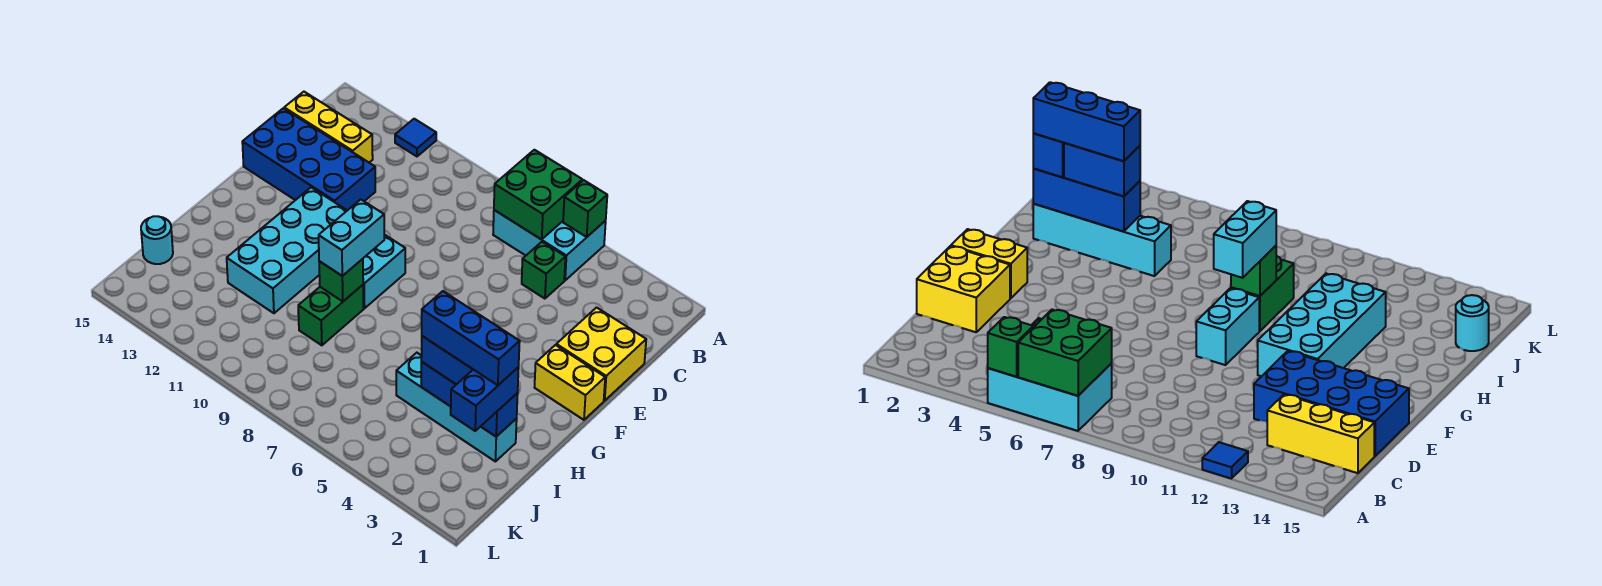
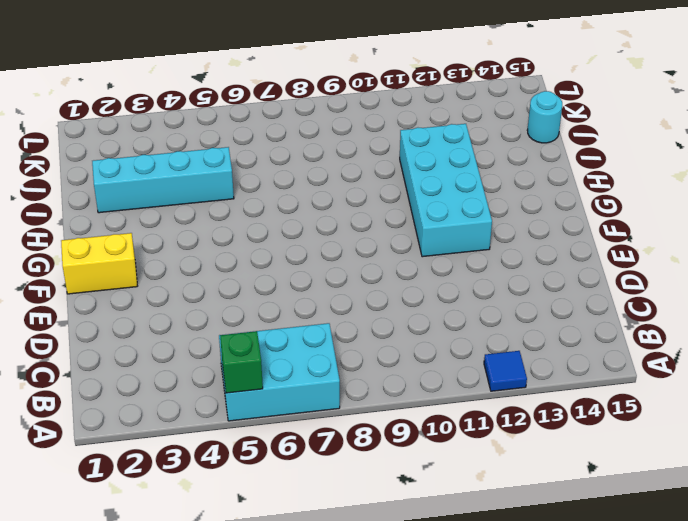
none -> green 1x1 brick [522,242,565,299]
none -> yellow 1x3 brick [284,92,373,162]
none -> yellow 2x2 brick [556,308,646,401]

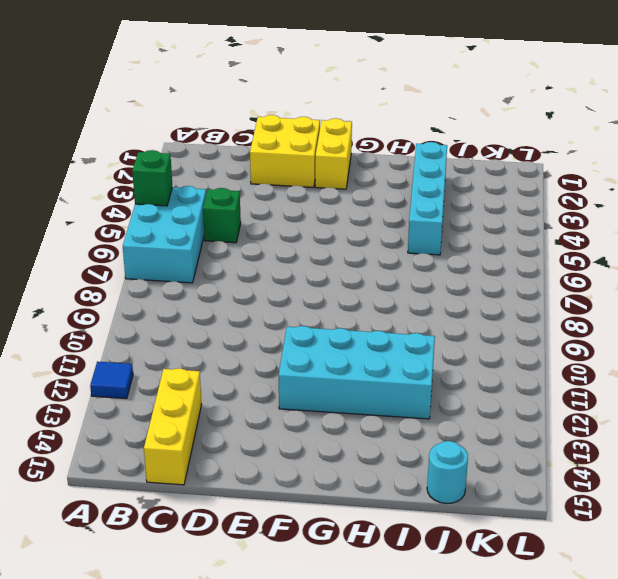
none -> blue 2x4 brick [242,108,375,210]
none -> cyan 1x2 brick [363,235,405,308]
none -> green 1x2 brick [298,285,364,345]

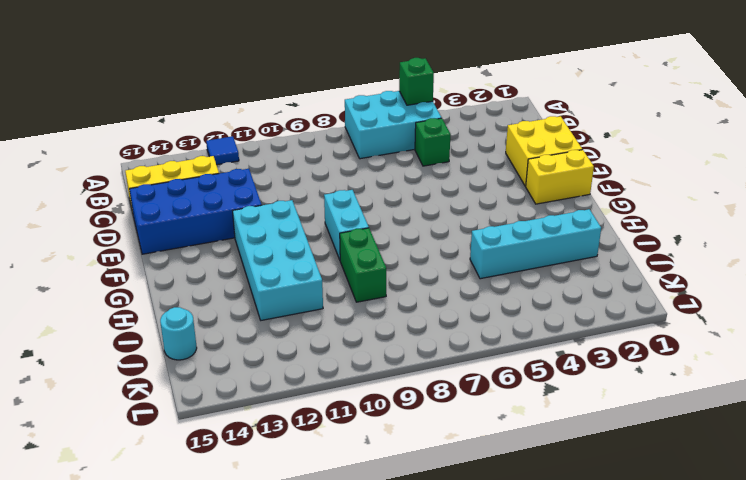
none -> green 2x2 brick [494,150,582,240]
none -> green 1x1 brick [319,259,363,302]
none -> blue 1x3 brick [421,362,518,437]

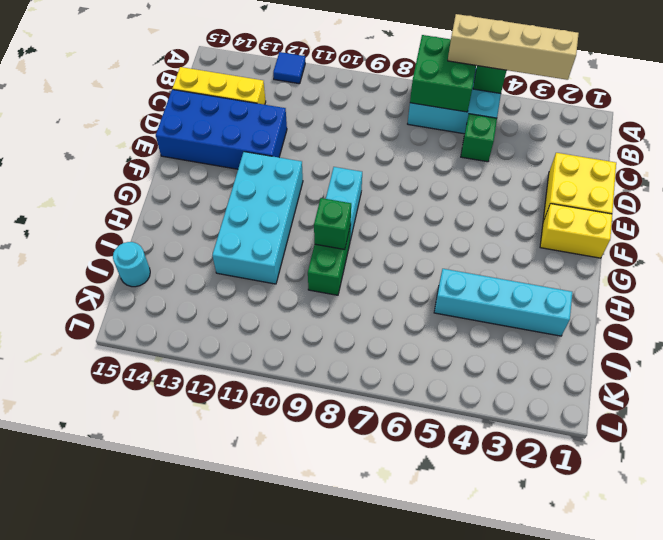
tan 1x4 brick [448,14,579,80] -> none
none -> blue 1x3 brick [421,362,518,437]
none -> cyan 1x2 brick [319,199,384,276]
none -> blue 1x2 brick [451,367,519,431]

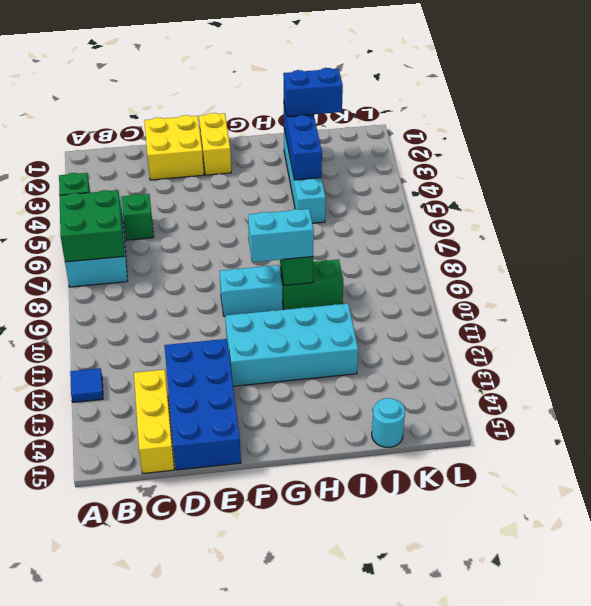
none -> blue 1x2 brick [421,336,473,384]
none -> blue 1x3 brick [422,291,520,385]

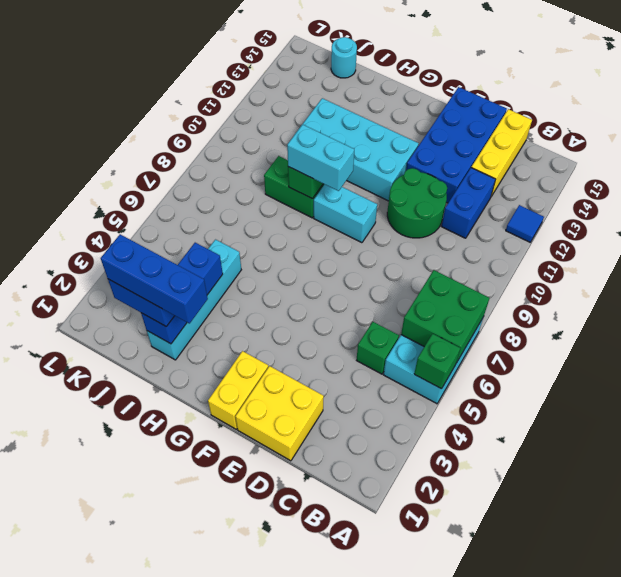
blue 1x2 brick [441,168,496,238] -> blue 1x2 brick moved to [421,336,473,384]
green 2x2 round brick [387,168,447,238] -> none
blue 1x3 brick [101,234,208,323] -> blue 1x3 brick turned to [422,291,520,385]

